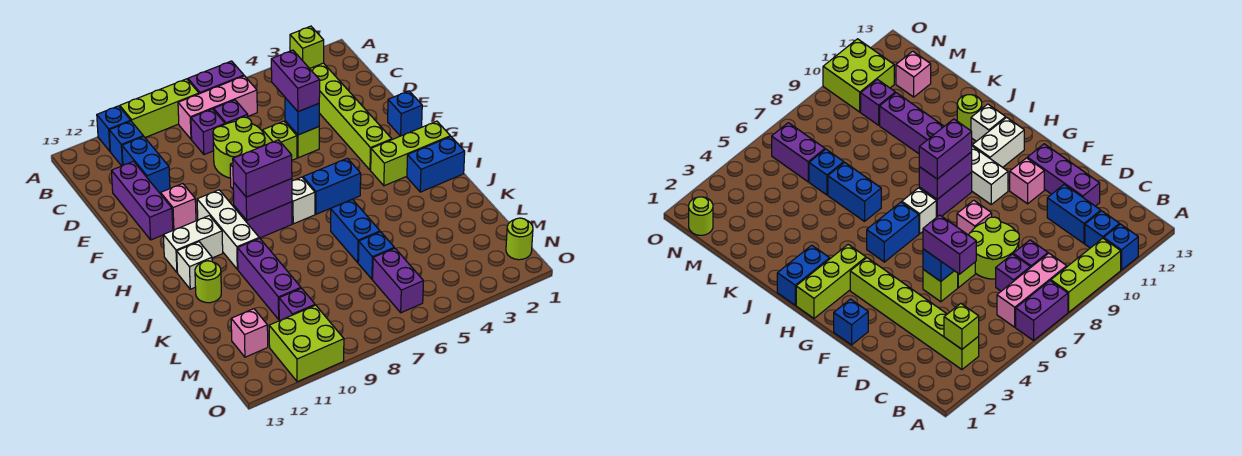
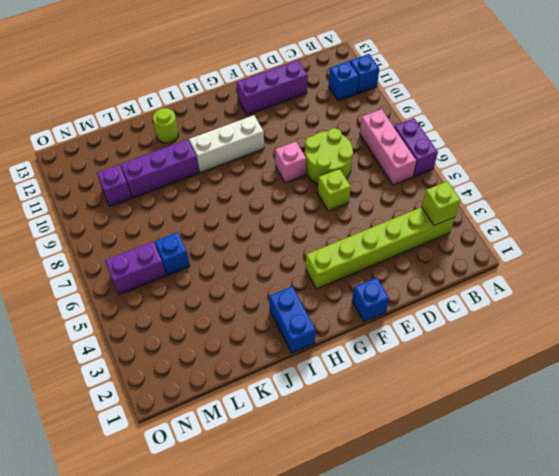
none -> lime 1x3 brick [120,79,199,137]
none -> purple 1x1 brick [214,100,248,124]
none -> purple 1x1 brick [191,109,225,155]
none -> blue 1x2 brick [122,136,170,193]

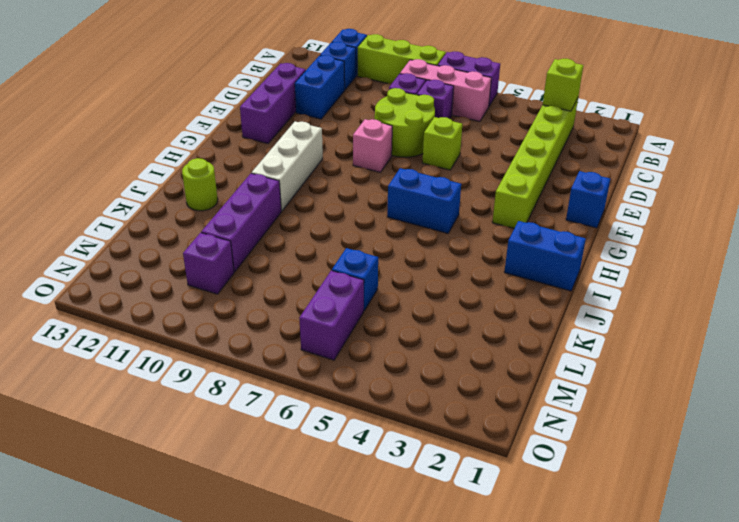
none -> lime 1x1 brick [285,121,319,158]
none -> pink 1x1 brick [160,184,196,230]
none -> lime 1x3 brick [371,121,450,186]
none -> white 1x1 brick [292,177,315,224]

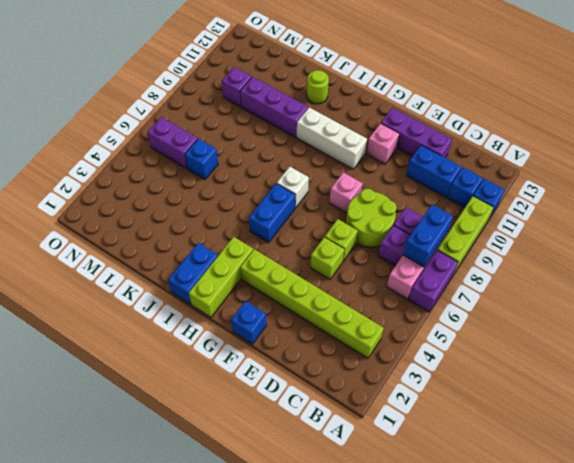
blue 1x2 brick [403,204,453,267] -> blue 1x2 brick turned to [331,199,380,263]
none -> purple 1x2 brick [234,202,292,238]
none -> white 1x2 brick [163,216,223,273]
none -> white 1x1 brick [177,242,212,289]
none -> pink 1x1 brick [231,309,268,357]

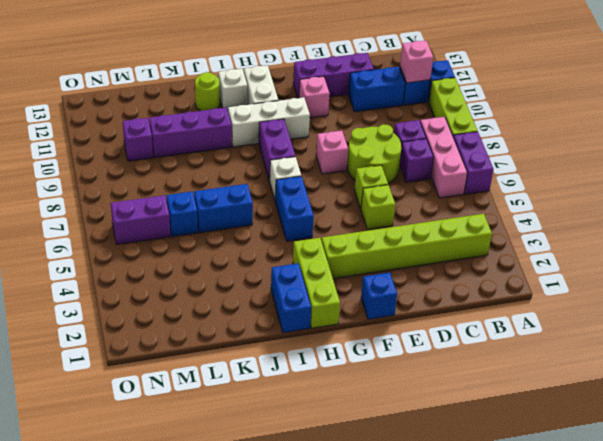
pink 1x1 brick [400,41,433,83] -> pink 1x1 brick moved to [231,309,268,357]
none -> lime 1x1 round brick [506,218,533,260]
none -> lime 2x2 brick [269,305,344,382]
none -> lime 1x1 brick [290,26,324,68]
none -> blue 1x1 brick [285,98,319,135]

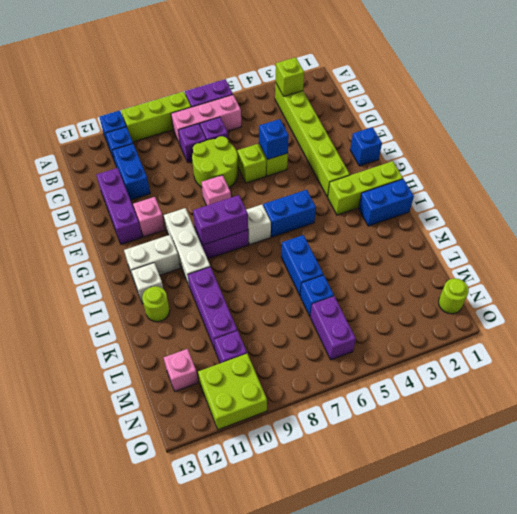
none -> purple 1x2 brick [271,50,320,112]
none -> purple 1x2 brick [233,140,292,197]

